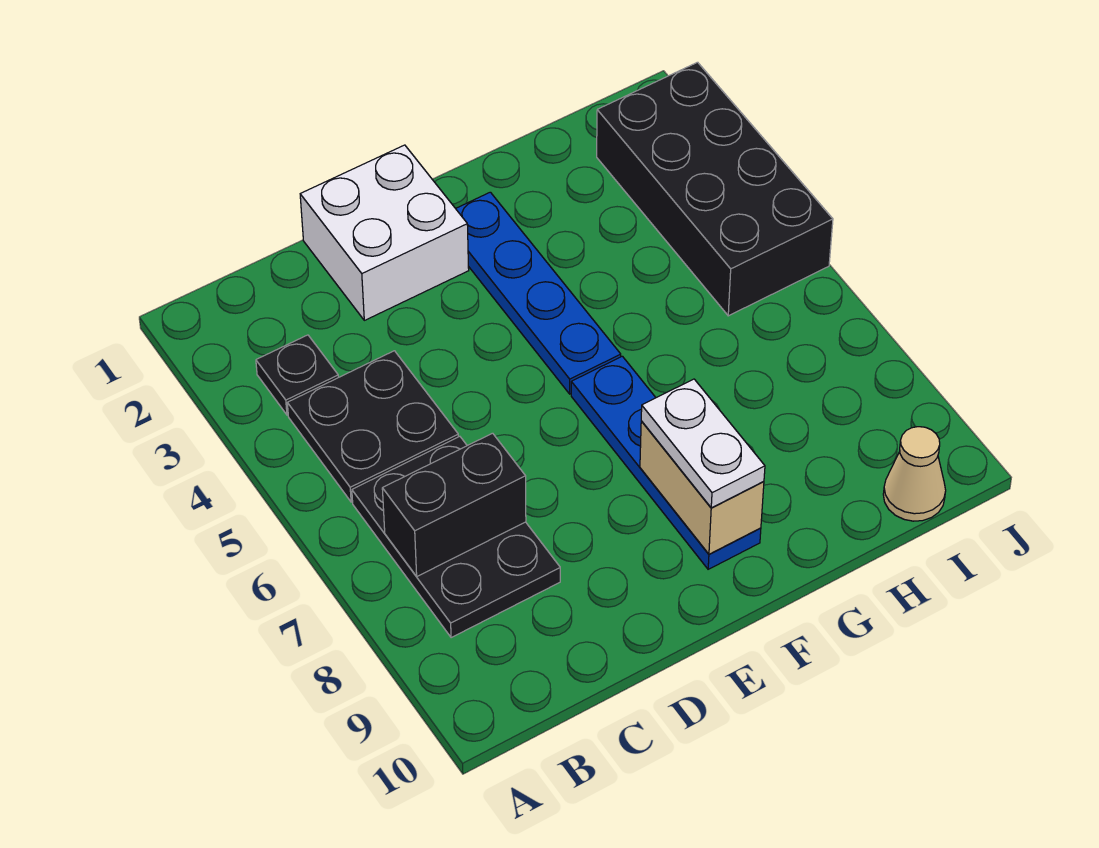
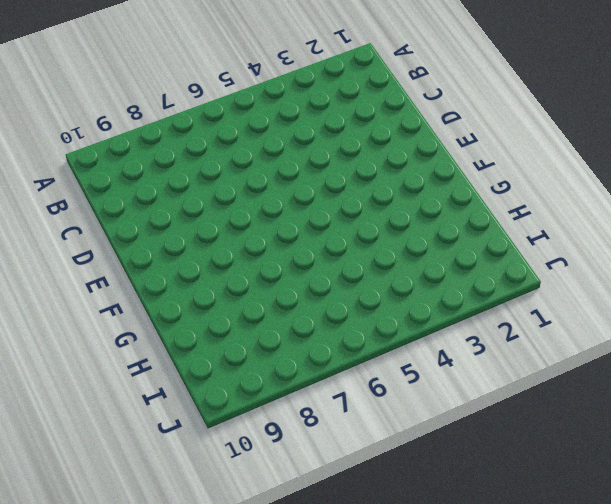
none -> black 1x1 plate [256,335,338,415]
none -> black 2x2 plate [287,351,458,502]

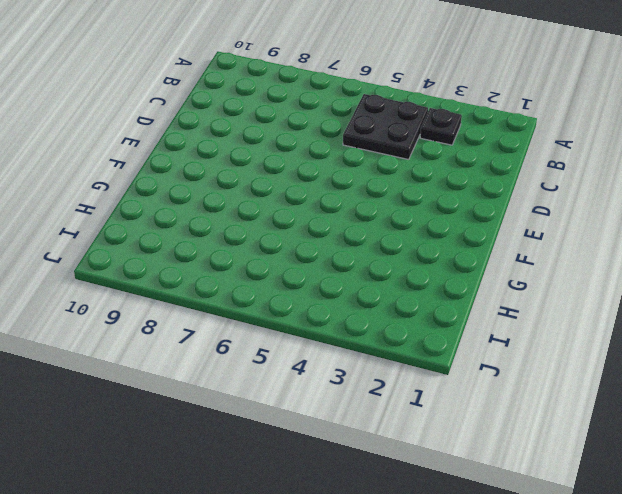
none -> black 2x3 plate [352,436,560,638]
none -> white 2x2 brick [300,145,469,320]

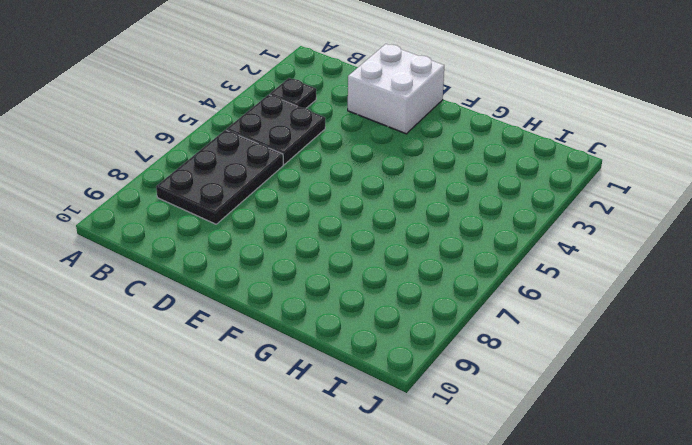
none -> blue 1x4 plate [456,192,621,394]
none -> blue 1x4 plate [571,356,761,569]

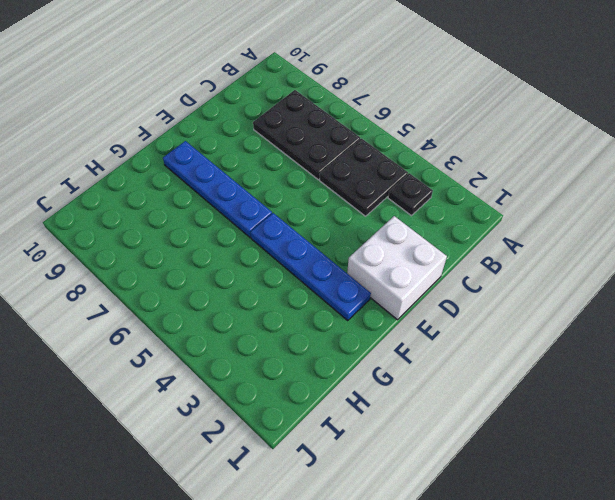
none -> black 2x4 brick [597,62,833,316]
none -> tan 1x1 cone [883,427,946,521]

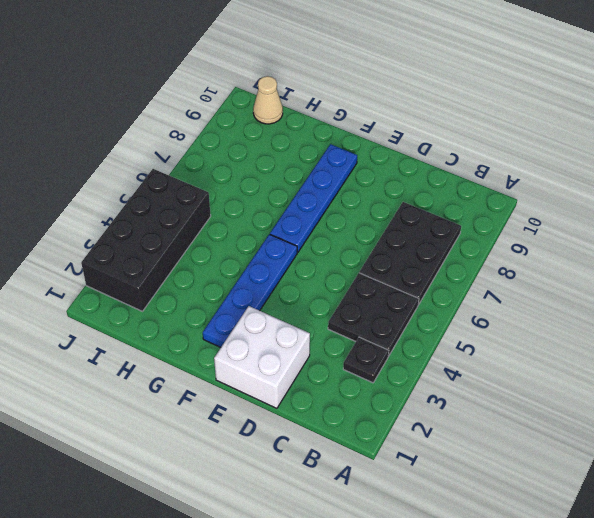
none -> black 1x2 brick [382,433,526,576]
none -> tan 1x2 brick [640,421,764,554]

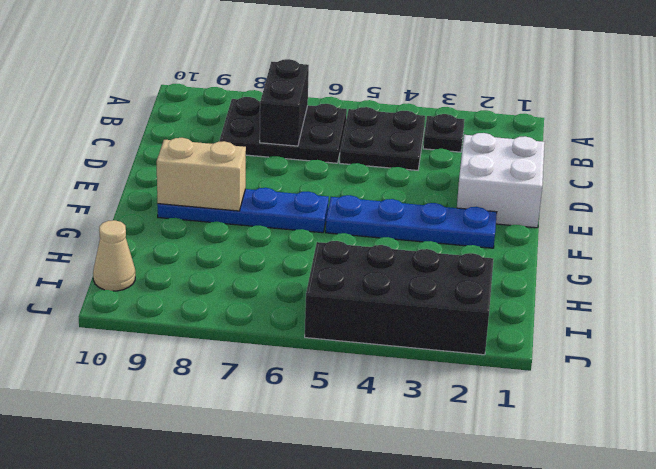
none -> white 1x2 plate [641,379,765,508]

